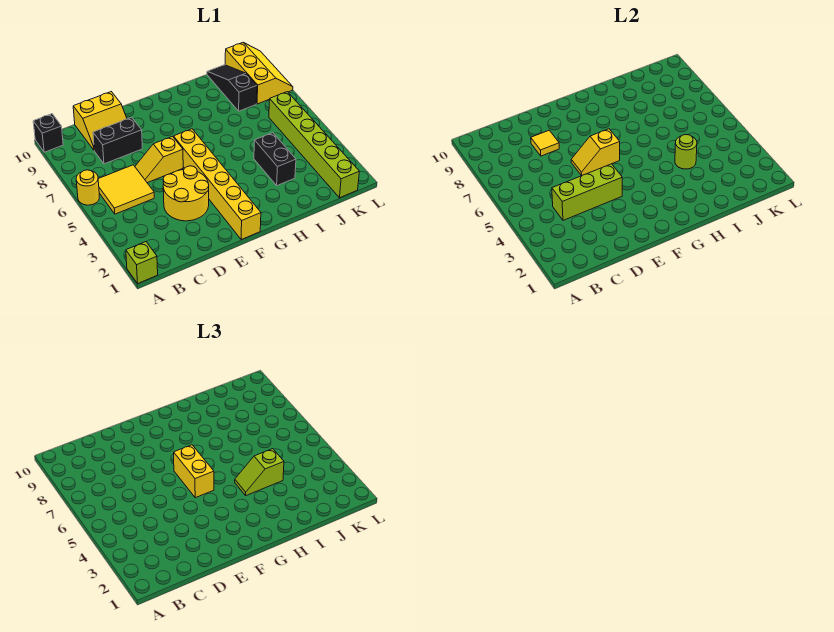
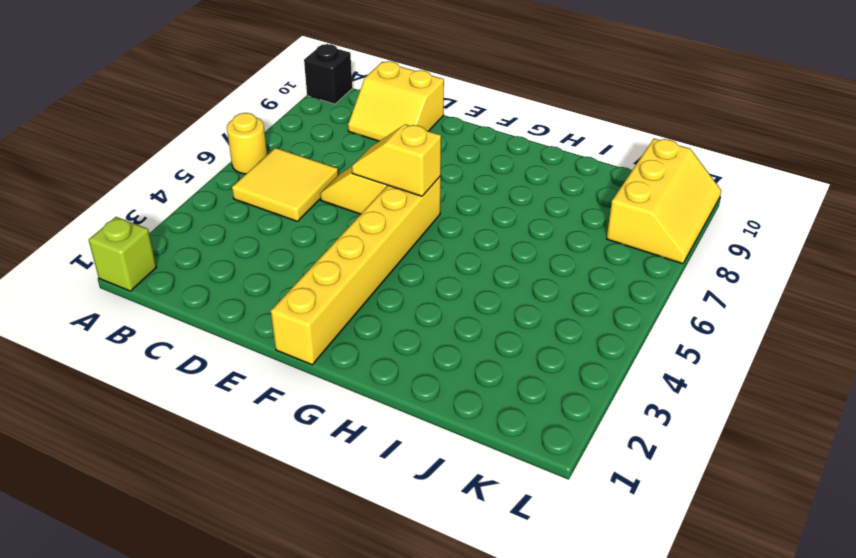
none -> black 1x2 brick [93,117,142,164]
none -> yellow 2x2 round brick [163,166,209,221]
none -> black 1x2 brick [254,133,296,186]

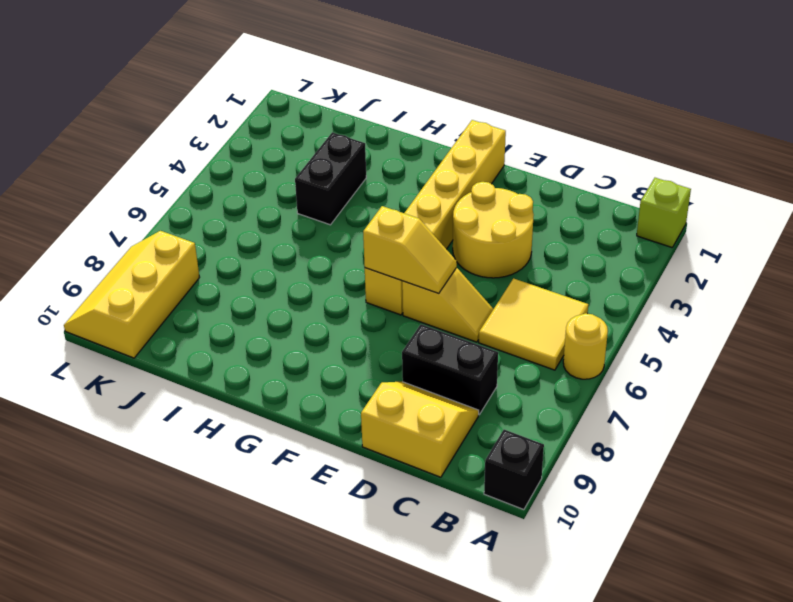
none -> black 1x3 slope [207,65,257,111]
none -> lime 1x6 brick [269,92,359,198]
none -> lime 1x3 brick [552,164,622,220]

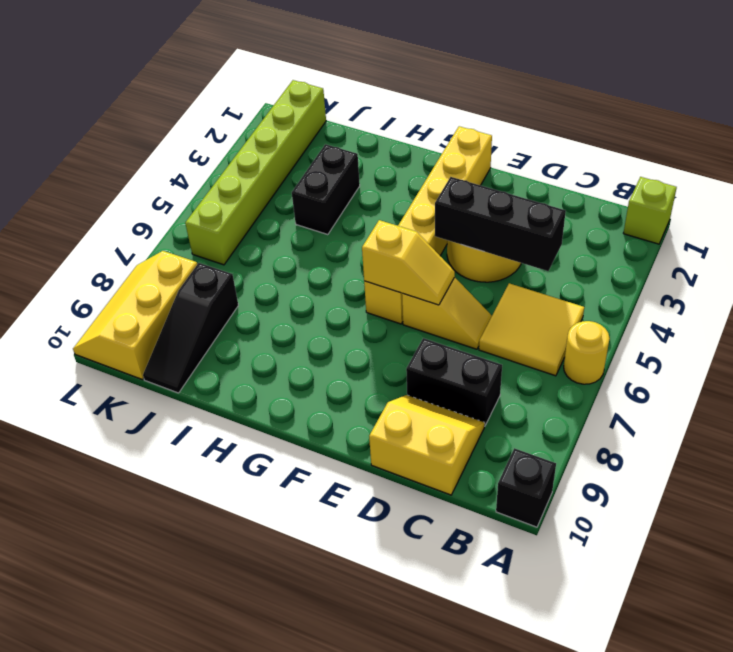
black 1x3 brick [435,177,566,271] -> lime 1x3 brick [552,164,622,220]
none -> yellow 1x1 tile [531,130,559,156]
none -> lime 1x1 round brick [675,135,697,169]
none -> yellow 1x2 brick [174,445,214,498]

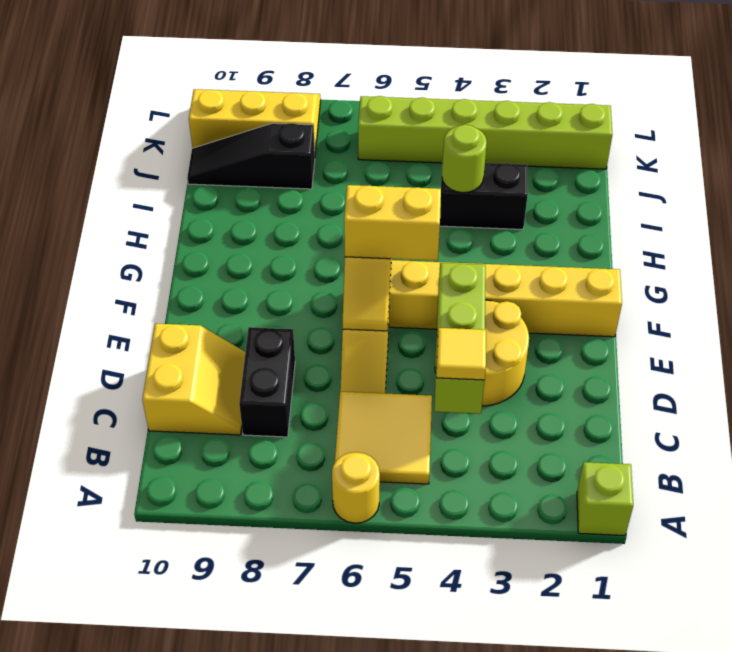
yellow 1x1 tile [437,328,486,380] -> yellow 1x1 tile moved to [531,130,559,156]
none -> black 1x1 brick [33,114,63,152]
none -> lime 1x2 slope [235,449,284,495]

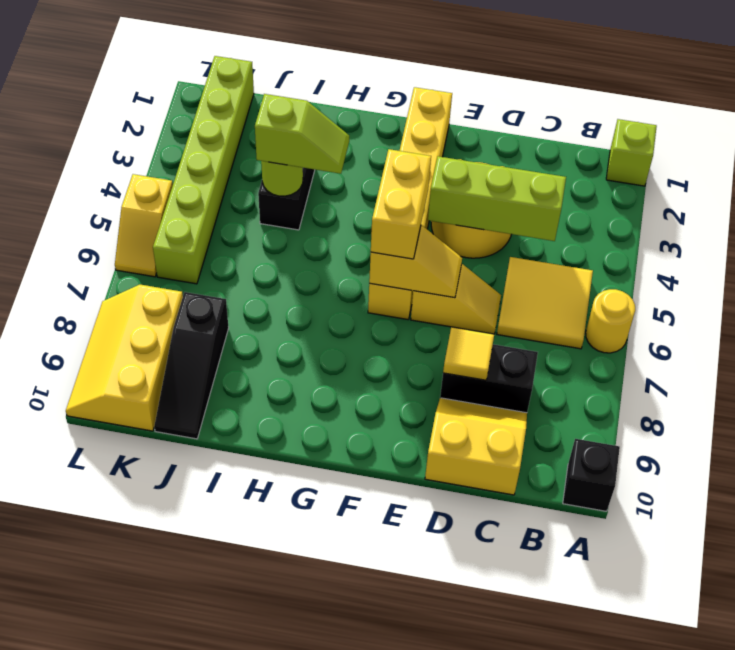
yellow 1x2 slope [115,174,173,277] -> none

